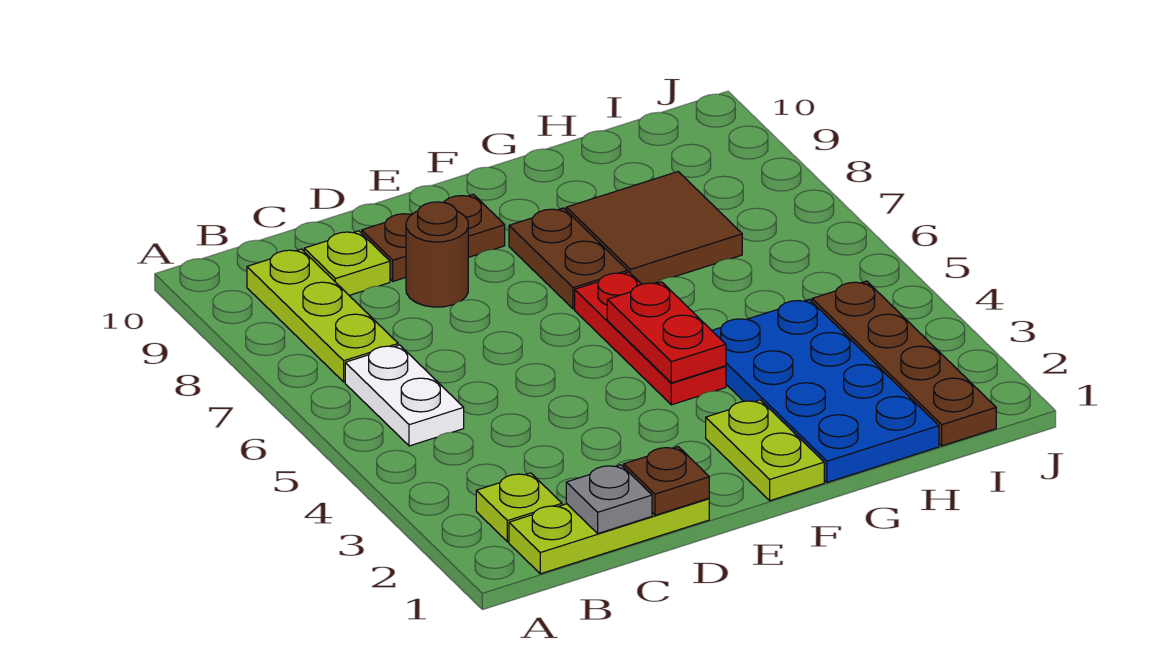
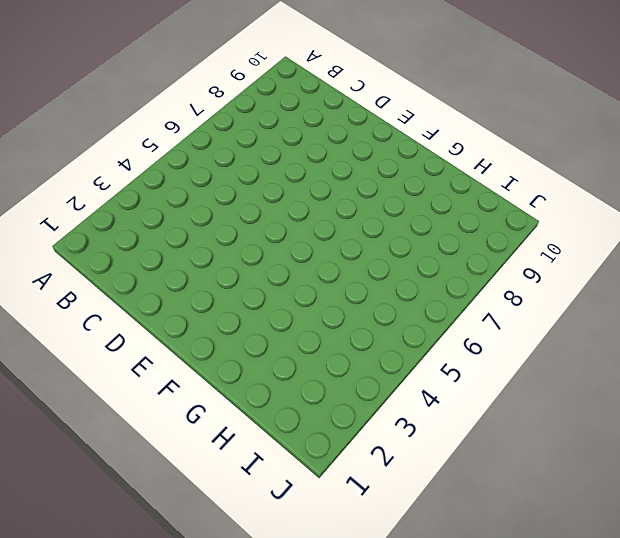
none -> lime 1x3 plate [509,498,709,574]
none -> lime 1x1 plate [476,473,562,542]
none -> white 1x2 plate [345,345,464,446]

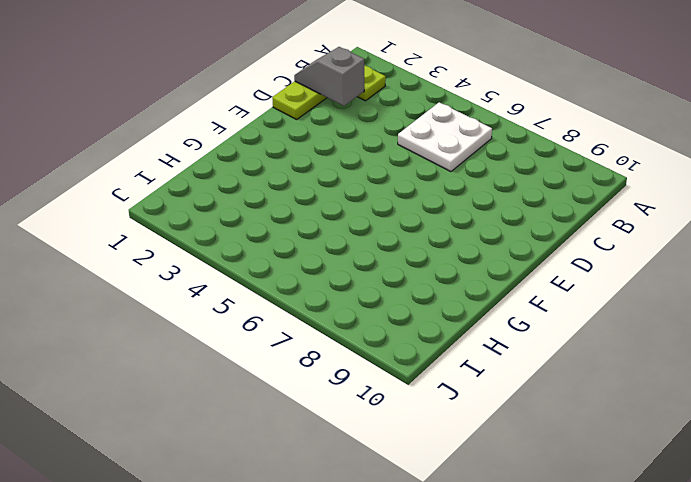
white 2x2 plate [398,102,492,172] -> white 1x2 plate [345,345,464,446]
grey 1x2 slope [294,47,364,106] -> grey 1x1 plate [566,465,652,533]
none -> lime 1x3 plate [247,249,398,382]
none -> lime 1x1 plate [304,231,390,295]
none -> brown 1x1 round brick [406,202,468,307]

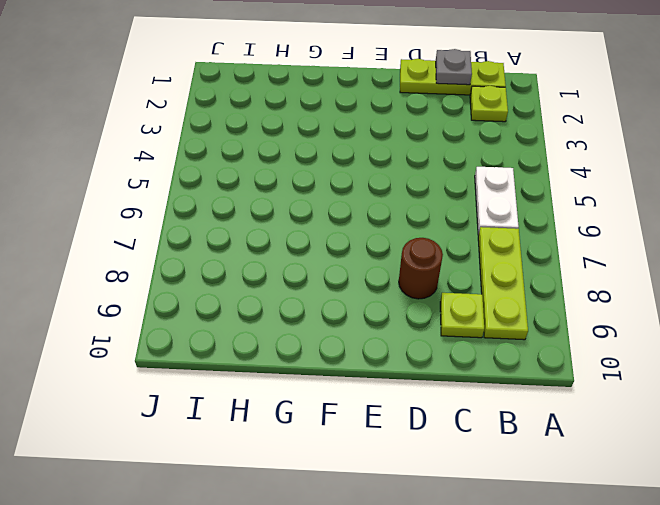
none -> brown 1x2 plate [362,194,505,281]
none -> lime 1x2 plate [706,400,824,501]
none -> red 1x3 plate [575,272,726,405]

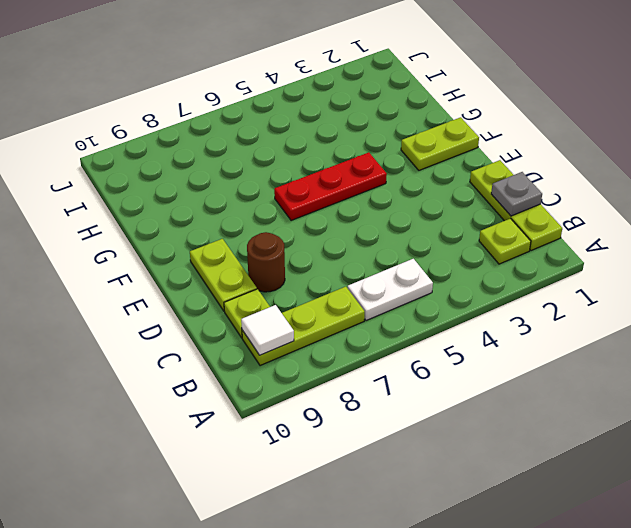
white 1x1 tile [241,305,294,355] -> none
lime 1x2 plate [190,239,257,311] -> brown 1x2 plate [362,194,505,281]
none -> brown 1x2 plate [509,208,628,309]
none -> blue 2x4 plate [712,299,939,482]
none -> brown 2x2 tile [566,172,742,284]

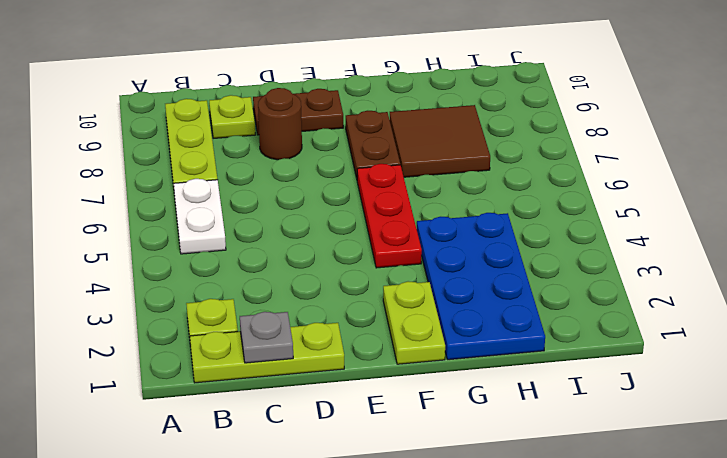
none -> brown 1x4 plate [812,281,996,446]
none -> brown 1x1 plate [624,447,709,515]
none -> red 1x2 plate [607,282,726,383]

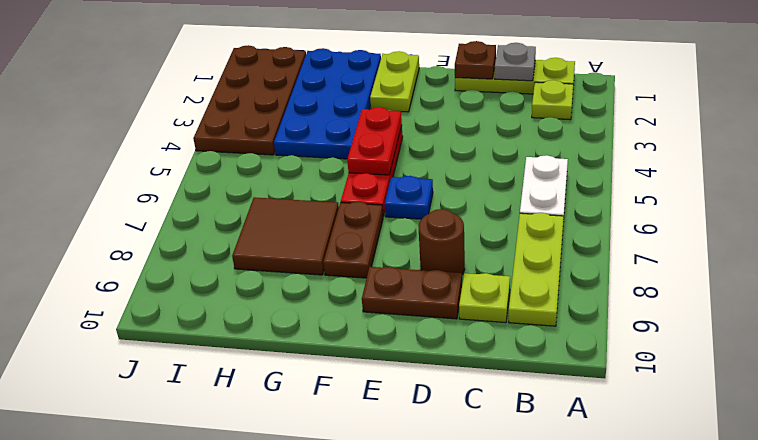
blue 1x1 plate [385,176,433,219] -> none
brown 2x4 plate [193,45,306,155] -> brown 1x4 plate [812,281,996,446]

